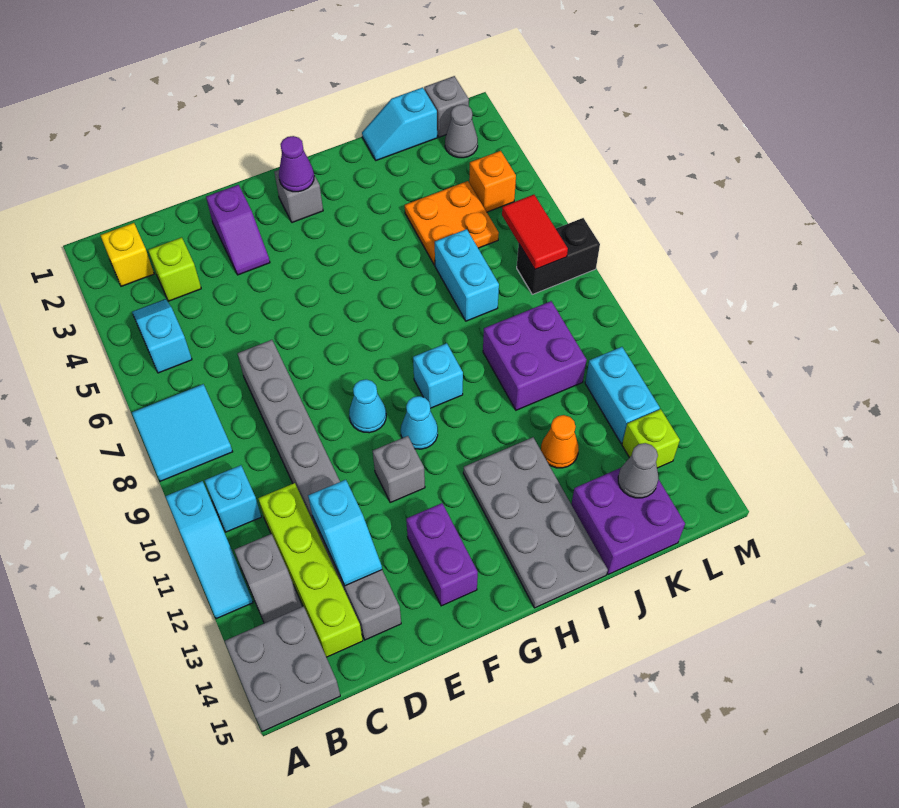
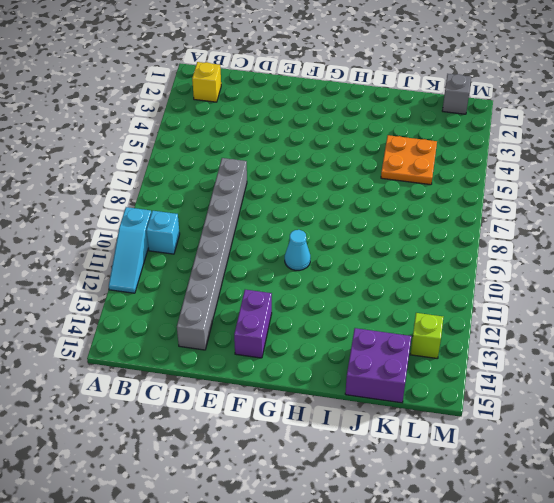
none -> cyan 2x2 tile [132,384,233,481]
none -> grey 2x2 brick [225,606,340,732]
none -> cyan 1x2 slope [132,299,192,373]
none -> grey 1x2 slope [234,534,302,623]

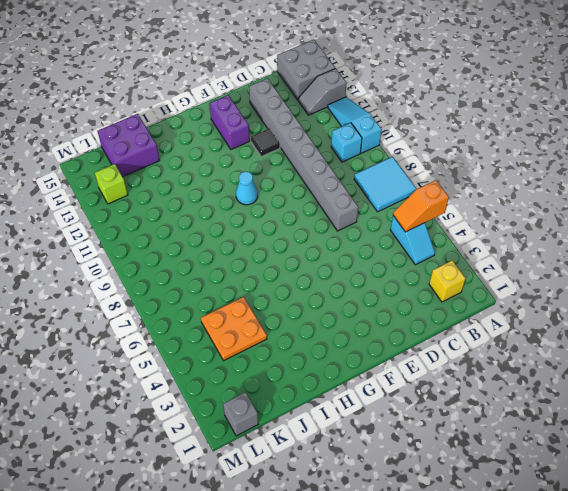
orange 1x2 slope [393,180,449,232] -> none
grey 1x2 slope [298,68,346,115] -> grey 1x2 slope turned to [234,534,302,623]
black 1x1 tile [251,129,280,157] -> none
none -> lime 1x1 brick [148,237,201,301]
none -> lime 1x4 brick [258,483,363,657]
none -> purple 1x2 slope [206,185,270,275]
none -> cyan 1x1 cone [349,379,386,433]

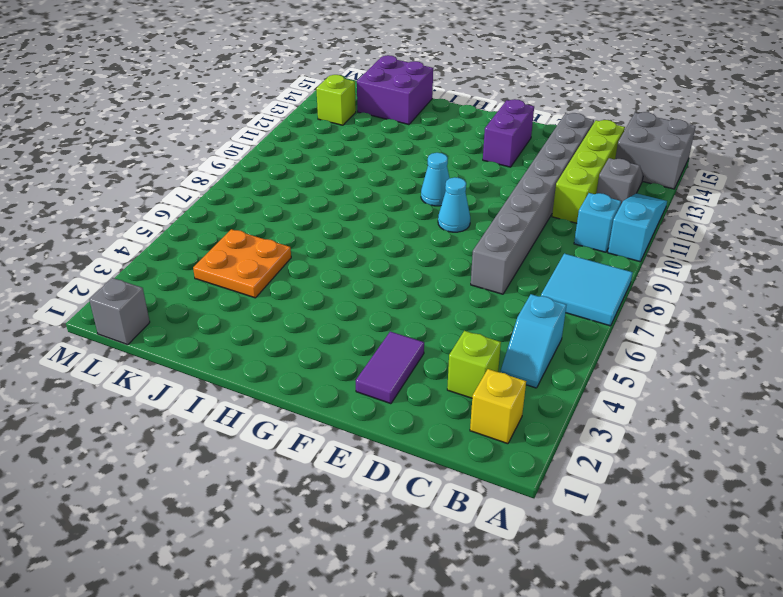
purple 1x2 tile [356,332,424,404] -> purple 1x2 slope [206,185,270,275]
none -> grey 1x1 brick [373,436,425,502]
none -> grey 1x1 brick [275,170,323,222]
none -> cyan 1x1 brick [413,343,463,408]
none -> grey 2x4 plate [463,437,608,608]

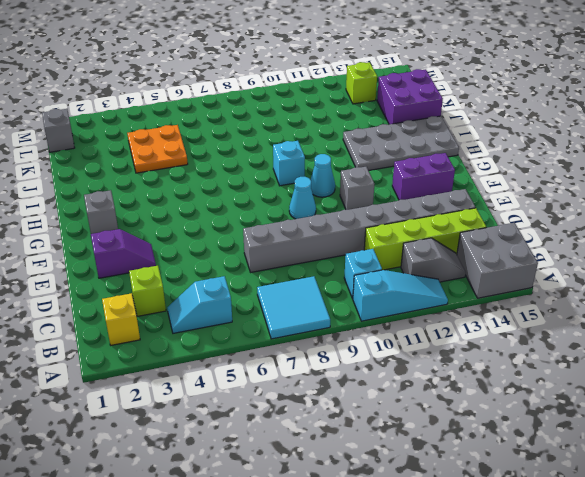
none -> cyan 1x2 slope [362,87,437,160]
none -> cyan 1x2 brick [435,229,499,321]
none -> purple 2x2 brick [483,301,586,410]
none -> orange 1x1 cone [541,415,579,468]

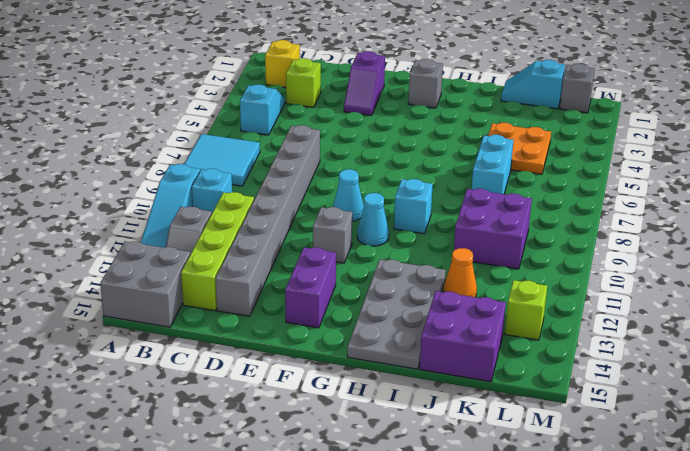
none -> grey 1x1 cone [445,104,478,158]
none -> orange 1x1 brick [469,151,516,212]
none -> black 1x2 brick [517,218,600,294]
none -> cyan 1x2 brick [585,347,660,443]

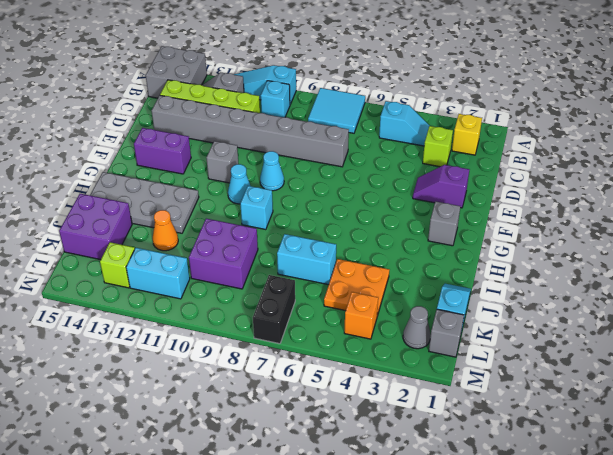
none -> cyan 1x2 slope [308,480,382,586]
none -> purple 1x1 cone [279,136,314,192]
none -> grey 1x1 cone [618,443,658,498]
none -> red 1x2 tile [502,195,568,270]

